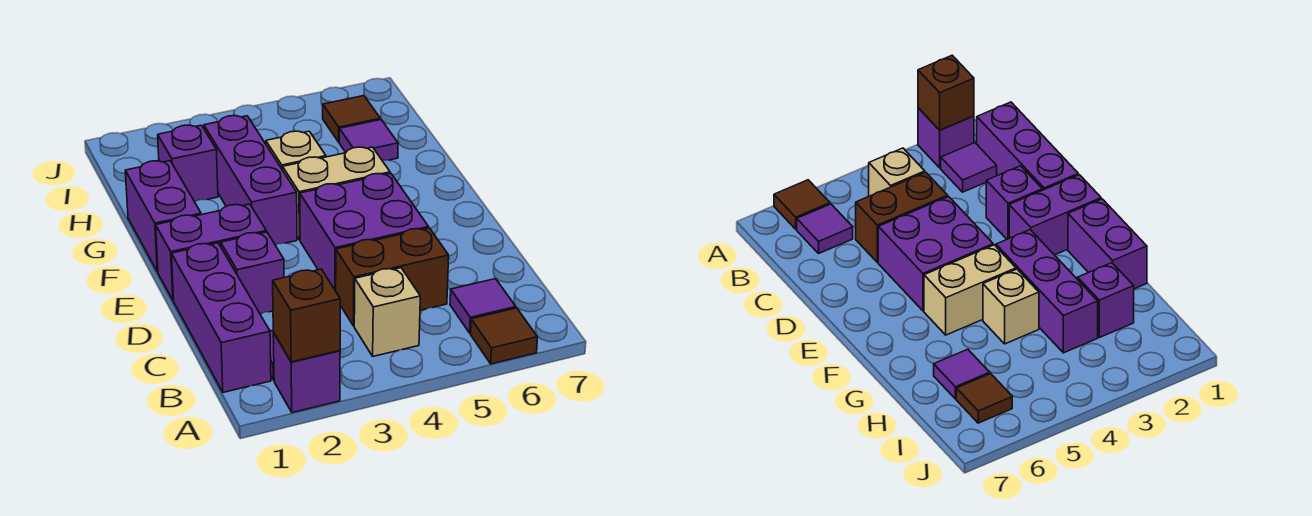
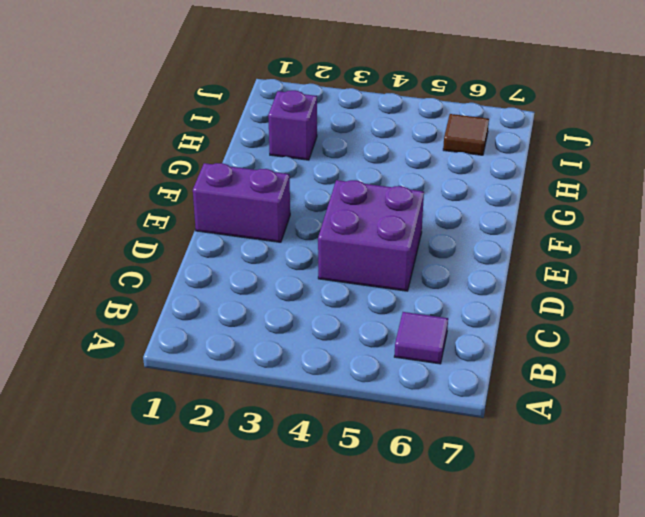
none -> purple 1x1 brick [273,333,340,413]
none -> brown 1x1 tile [471,308,538,364]
none -> purple 1x3 brick [171,243,271,392]

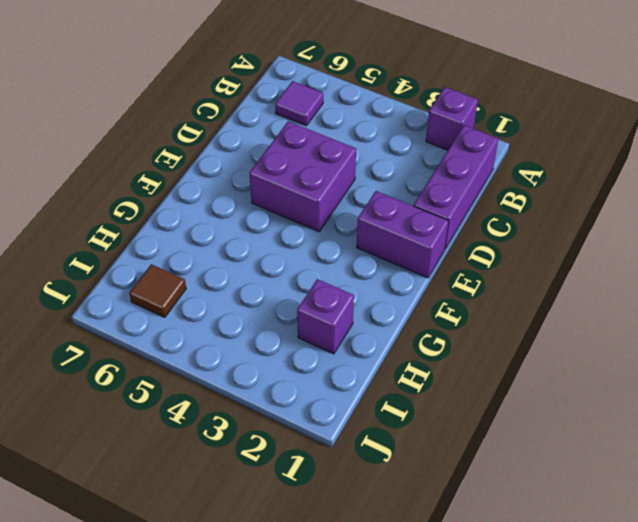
none -> brown 1x1 tile [471,308,538,364]
none -> purple 1x1 tile [941,143,997,192]
none -> tan 1x1 brick [354,268,420,356]

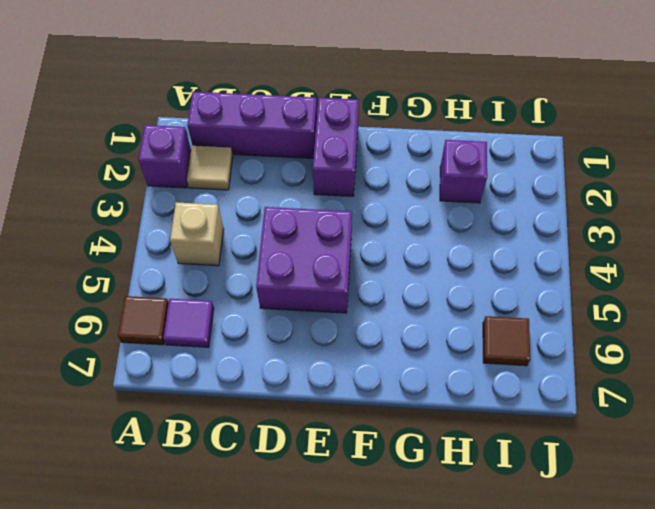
tan 1x1 tile [187,146,233,190] -> purple 1x1 tile [941,143,997,192]
none -> brown 1x2 brick [336,228,449,326]
none -> purple 1x1 brick [221,232,284,314]
none -> purple 1x2 brick [125,161,201,272]

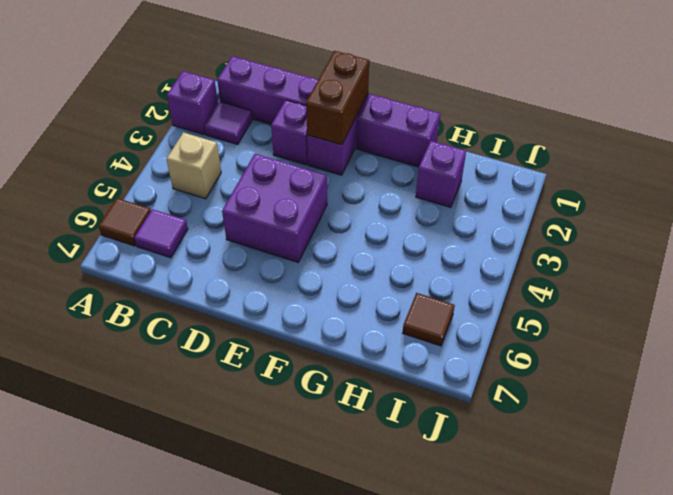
brown 1x2 brick [306,51,369,145] -> brown 1x2 brick moved to [336,228,449,326]
none -> purple 1x3 brick [204,116,297,245]
none -> tan 1x2 brick [283,147,390,240]
none -> tan 1x1 brick [266,131,326,170]

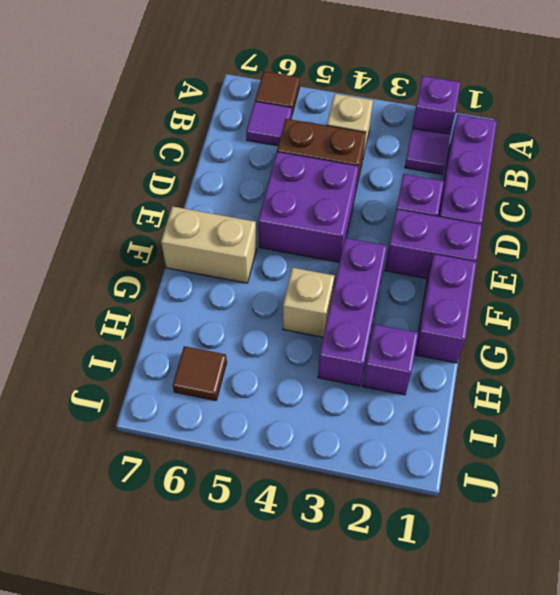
tan 1x2 brick [161,206,257,283] -> tan 1x2 brick moved to [283,147,390,240]
none -> purple 1x1 tile [339,120,398,160]
none -> brown 1x1 brick [273,269,340,362]

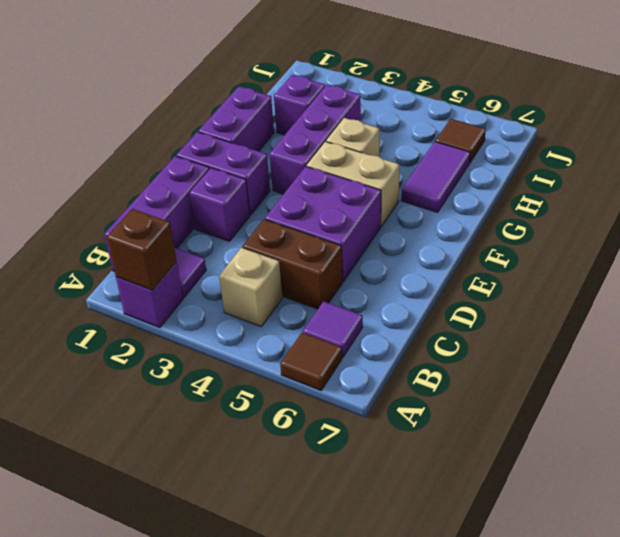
purple 1x2 tile [401,142,470,212] -> purple 1x1 tile [339,120,398,160]

